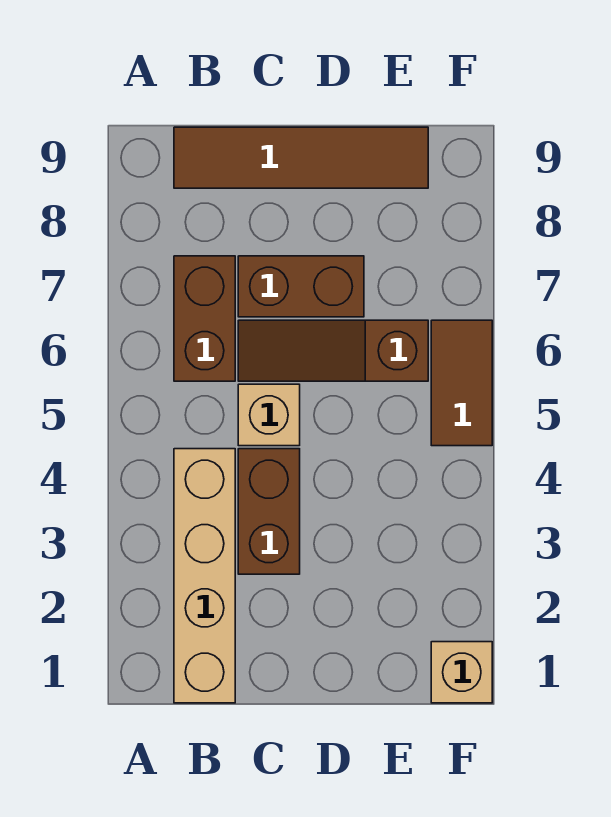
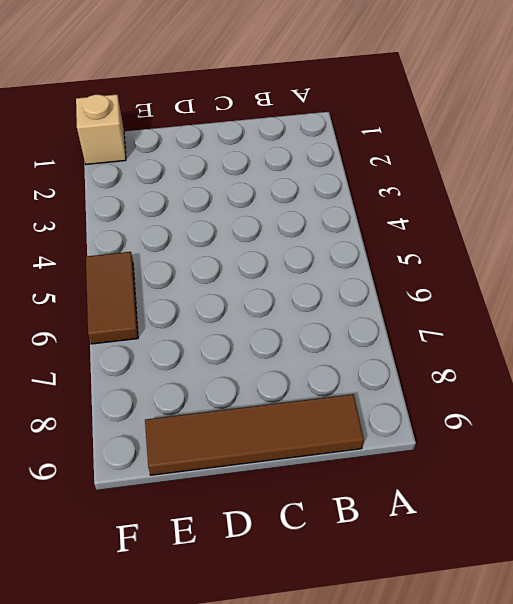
none -> tan 1x4 brick [174,449,235,703]
none -> brown 1x2 brick [174,256,235,381]

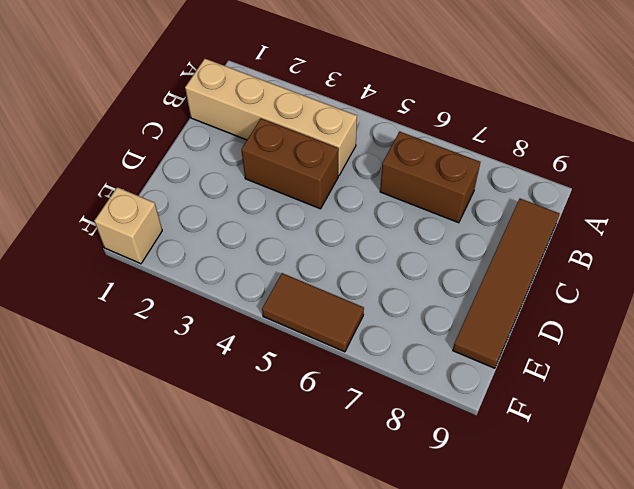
none -> tan 1x1 brick [238,384,300,446]
none -> brown 1x3 slope [238,320,428,381]

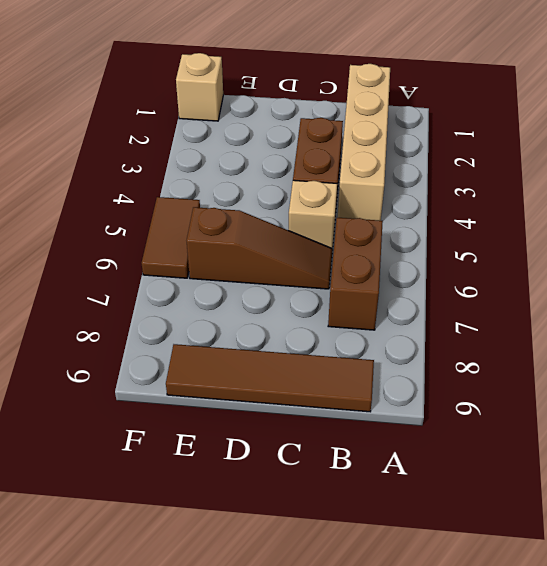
none -> brown 1x2 brick [238,256,364,317]

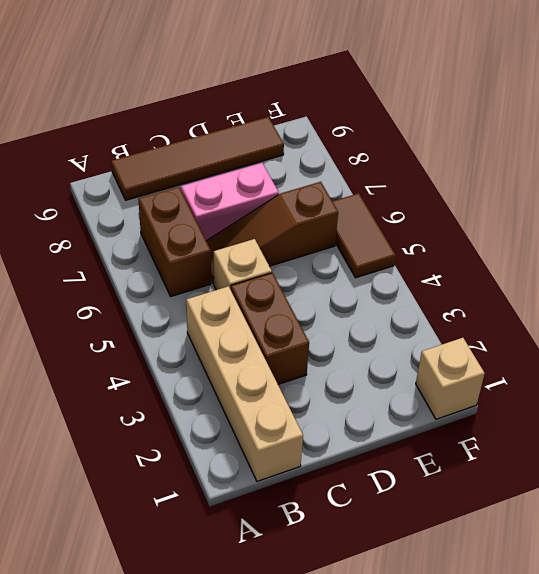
pink 1x2 brick [181,163,279,241] -> brown 1x2 brick [238,256,364,317]

